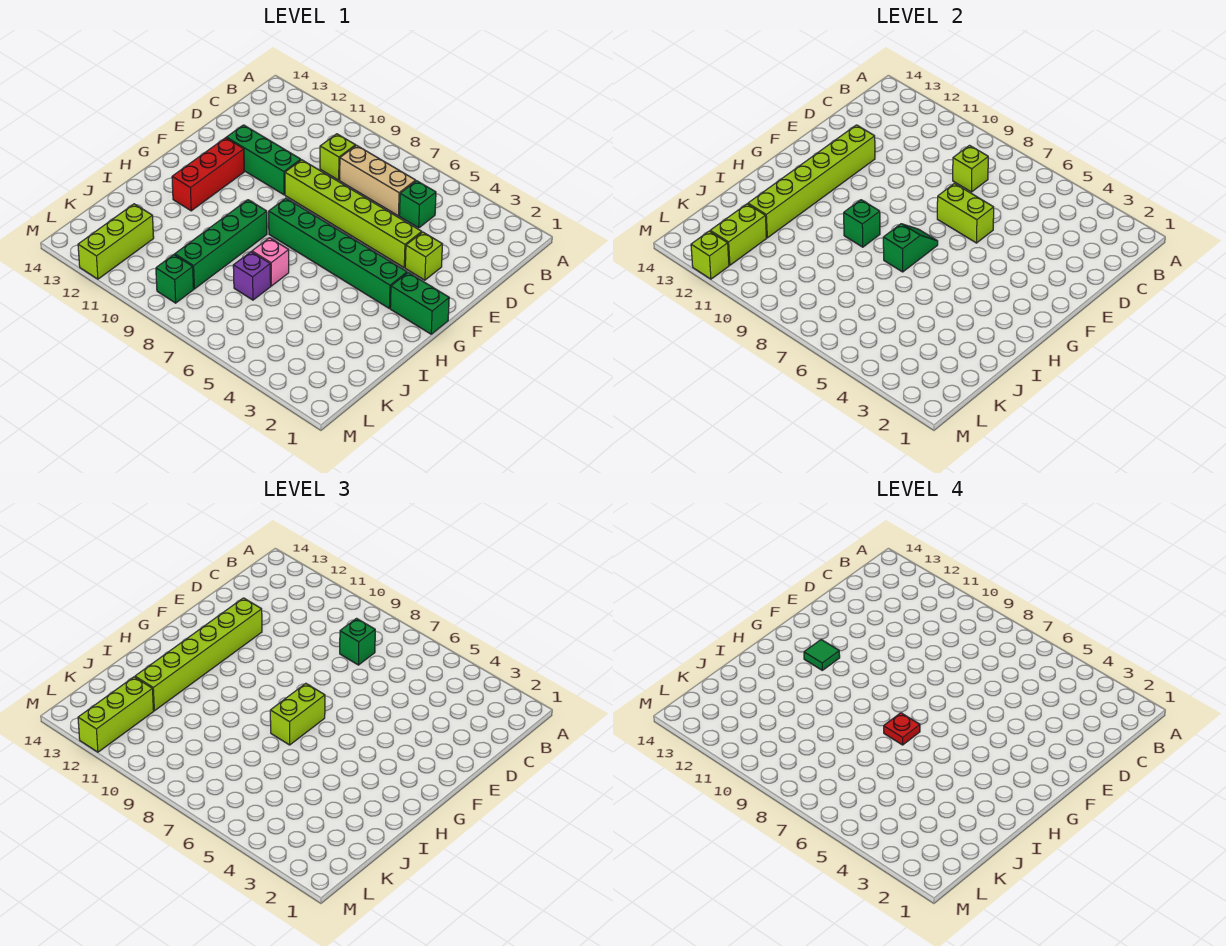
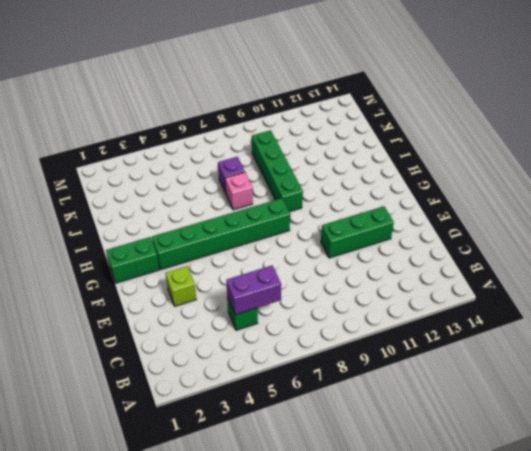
purple 1x2 brick [226,266,281,315] -> none
none -> tan 1x3 brick [340,145,416,216]
none -> lime 1x1 brick [320,134,356,180]
none -> lime 1x6 brick [285,160,422,268]

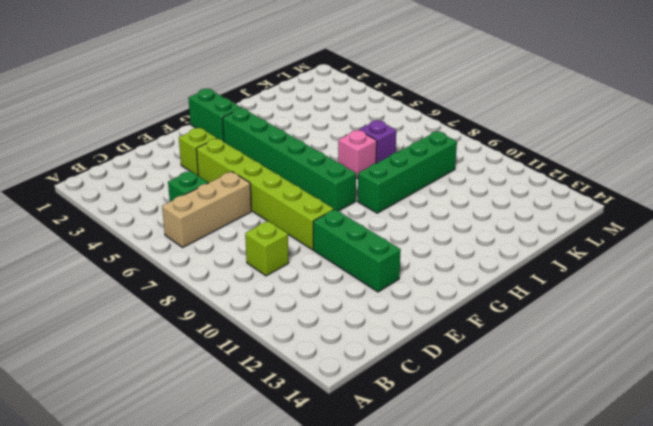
tan 1x3 brick [162,172,251,247] -> tan 1x3 brick turned to [340,145,416,216]
none -> red 1x3 brick [172,138,244,211]
none -> lime 1x3 brick [78,204,154,279]
none -> green 1x1 brick [156,255,194,303]

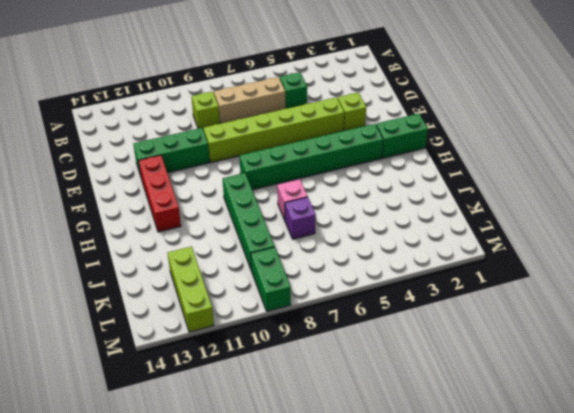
green 1x2 brick [251,247,291,311] -> green 1x1 brick [156,255,194,303]
none -> lime 1x1 brick [953,145,988,192]
none -> lime 1x2 brick [937,184,994,243]
none -> lime 1x6 brick [748,125,875,238]

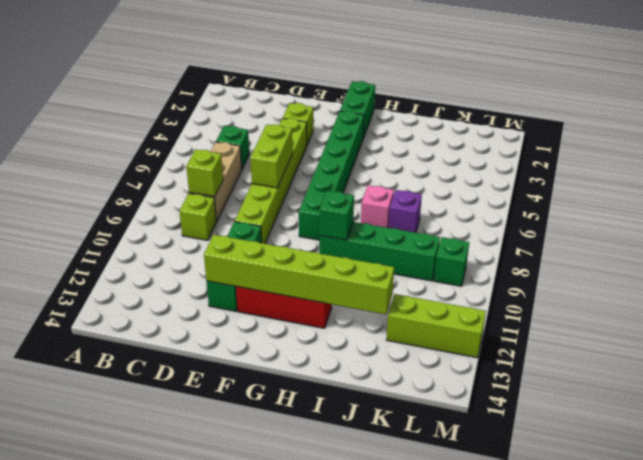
none -> green 1x2 slope [883,224,938,272]
none -> lime 1x2 brick [710,204,767,265]
none -> lime 1x1 brick [691,231,729,279]

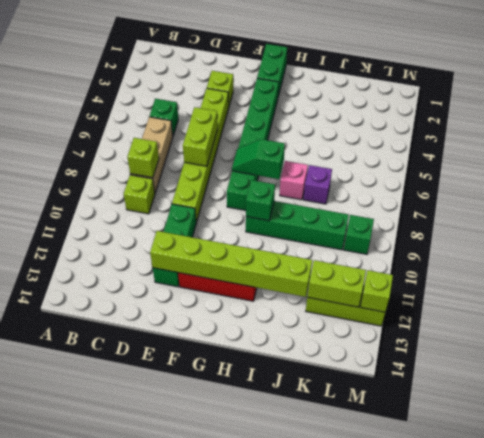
none -> green 1x1 brick [340,618,375,665]
none -> lime 1x6 brick [135,598,262,711]
none -> lime 1x2 brick [270,683,325,745]

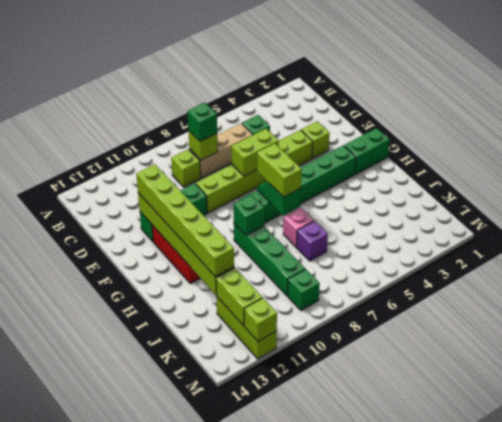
none -> lime 1x3 brick [78,677,154,752]
none -> green 1x1 tile [804,640,840,670]
none -> red 1x1 plate [884,713,920,745]

